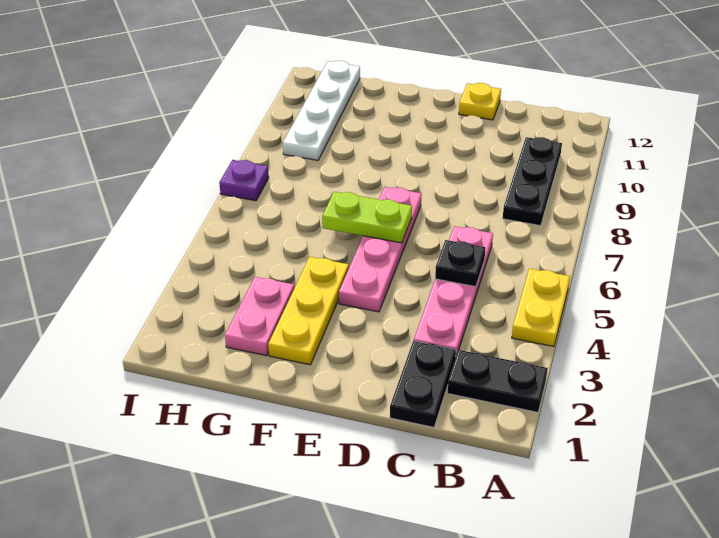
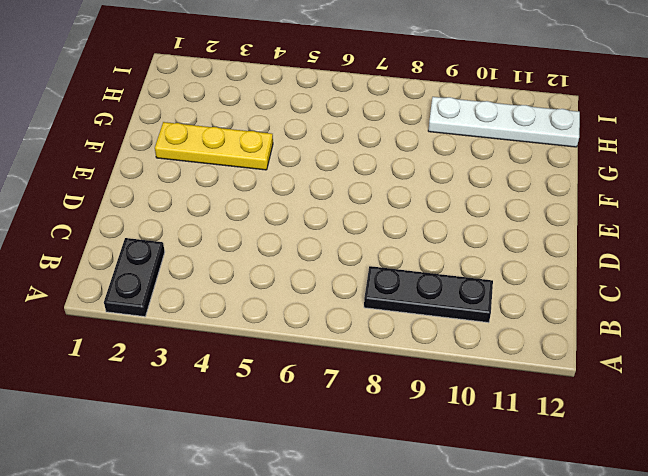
none -> yellow 1x2 plate [512,269,570,347]
none -> black 1x2 plate [390,341,456,427]
none -> pink 1x4 plate [414,226,493,358]

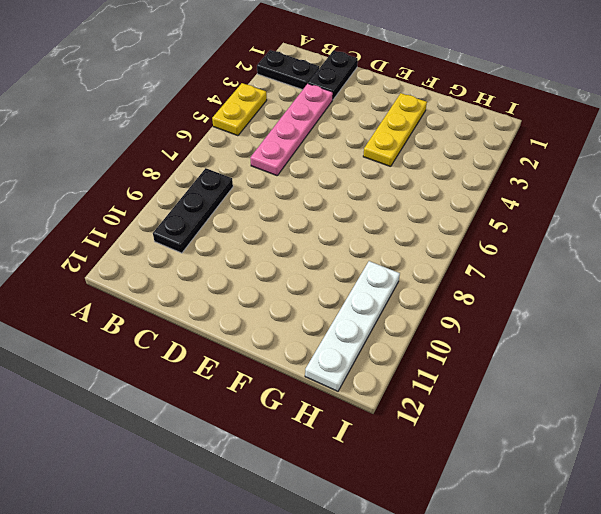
none -> yellow 1x1 plate [459,83,501,120]
none -> pink 1x4 plate [339,187,422,312]
none -> pink 1x2 plate [225,277,294,356]

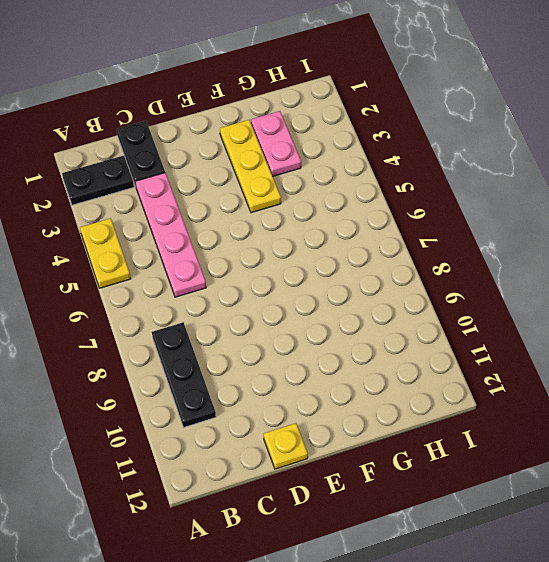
none -> pink 1x4 plate [339,187,422,312]
none -> white 1x4 plate [283,61,360,160]
none -> purple 1x1 plate [219,160,269,201]

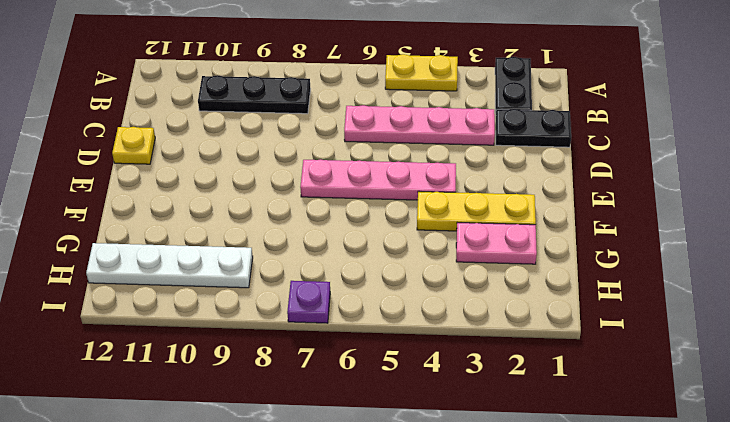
none -> black 1x1 plate [435,240,485,287]
none -> lime 1x2 plate [322,192,412,243]

